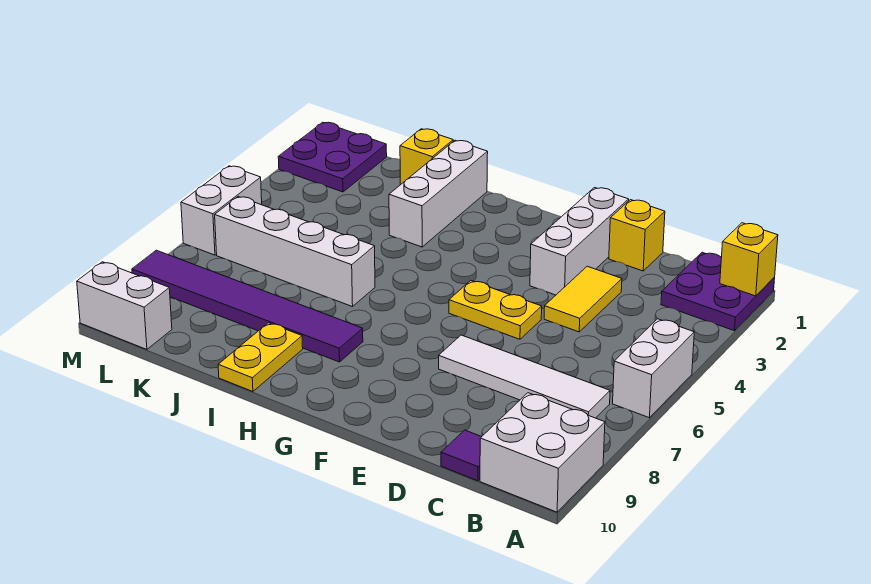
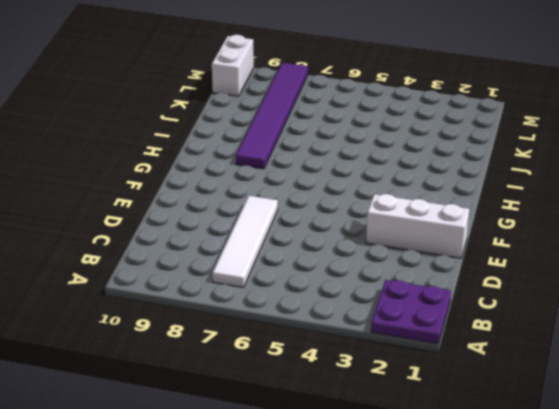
none -> white 1x2 brick [613,319,694,418]
none -> white 2x2 brick [480,393,605,512]
none -> purple 1x1 tile [441,430,481,481]

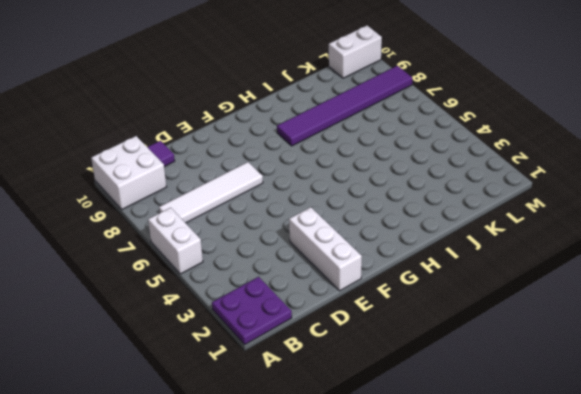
none -> yellow 1x1 brick [609,200,665,271]
none -> yellow 1x2 tile [544,266,622,332]
none -> yellow 1x2 plate [449,281,542,339]

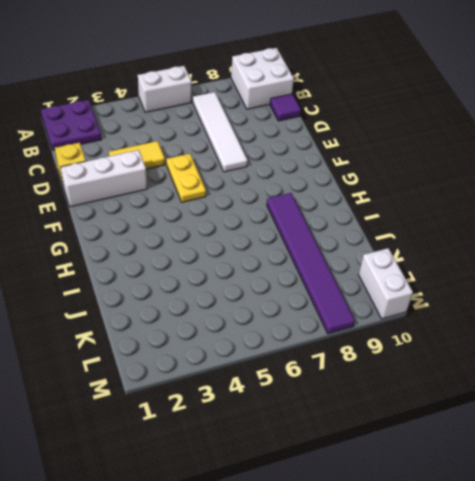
none -> white 1x3 brick [389,140,488,247]
none -> white 1x4 brick [215,196,375,307]
none -> yellow 1x2 plate [218,323,303,392]

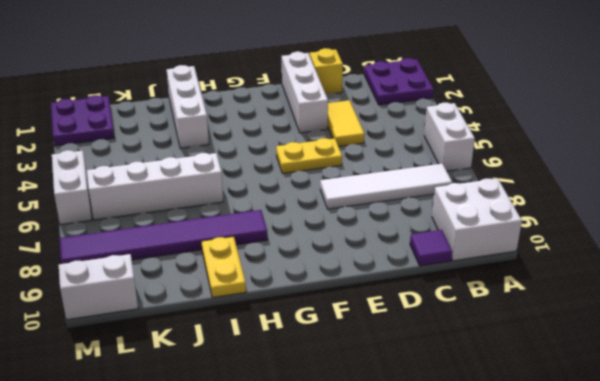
none -> yellow 1x1 brick [400,129,453,185]
none -> yellow 1x1 brick [720,223,778,296]

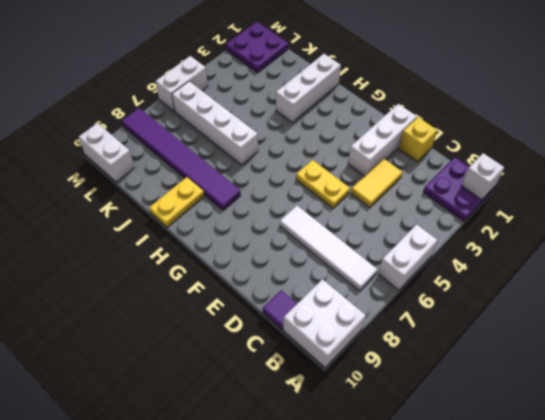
white 1x1 brick [462,153,504,200] -> yellow 1x1 brick [720,223,778,296]
none -> yellow 1x1 brick [400,129,453,185]

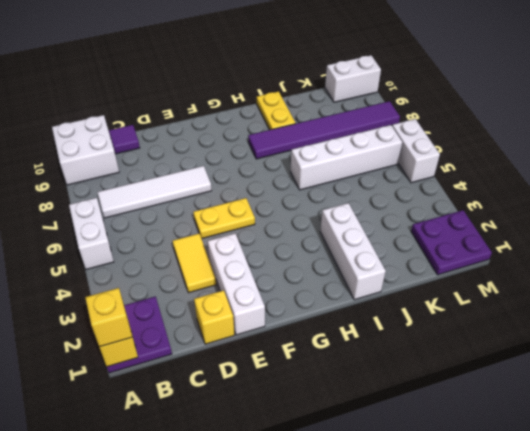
yellow 1x1 brick [85,288,132,347] -> yellow 1x1 brick moved to [400,129,453,185]

